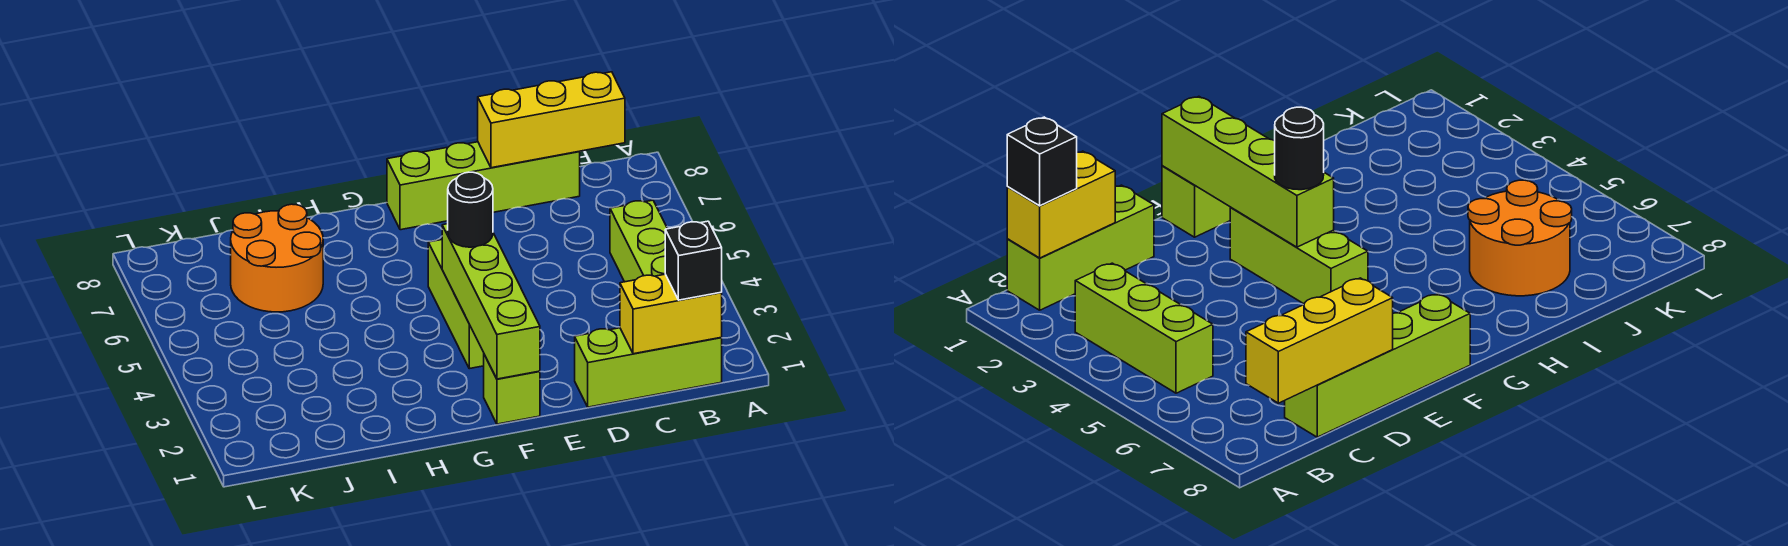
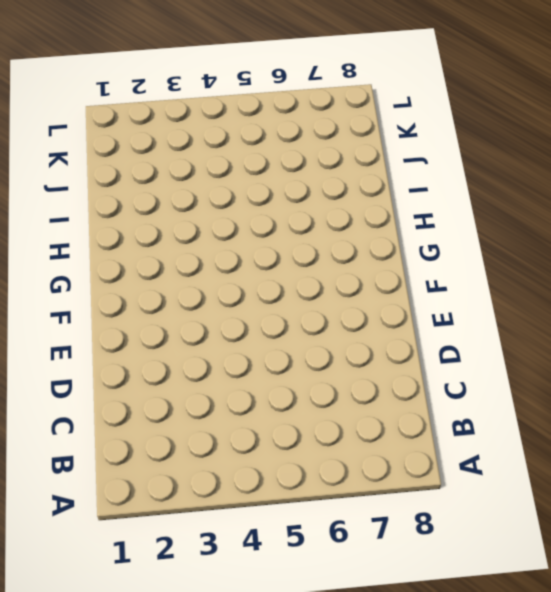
none -> lime 1x3 brick [575,328,722,407]
none -> lime 1x3 brick [610,200,667,282]

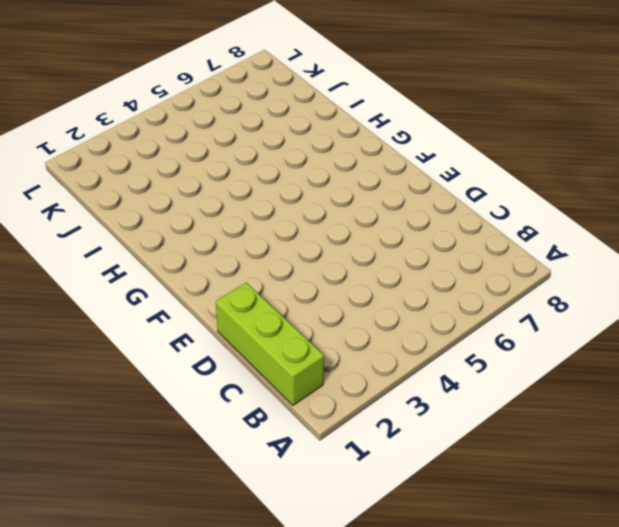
none -> lime 1x3 brick [610,200,667,282]
none -> lime 1x4 brick [387,142,580,230]

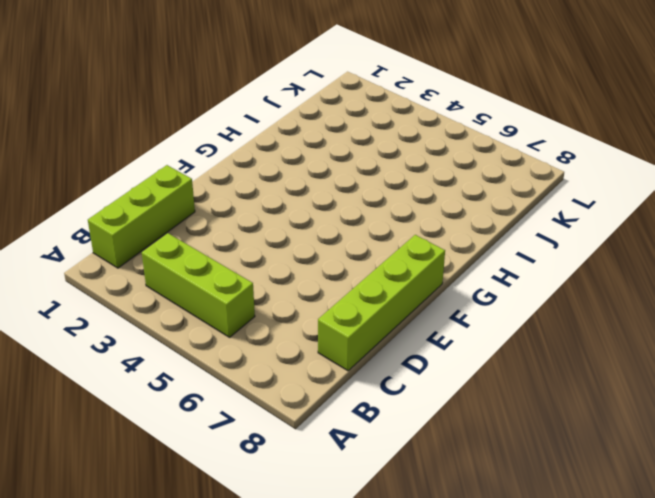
none -> lime 1x1 brick [484,355,540,424]
none -> lime 1x3 brick [428,240,484,369]

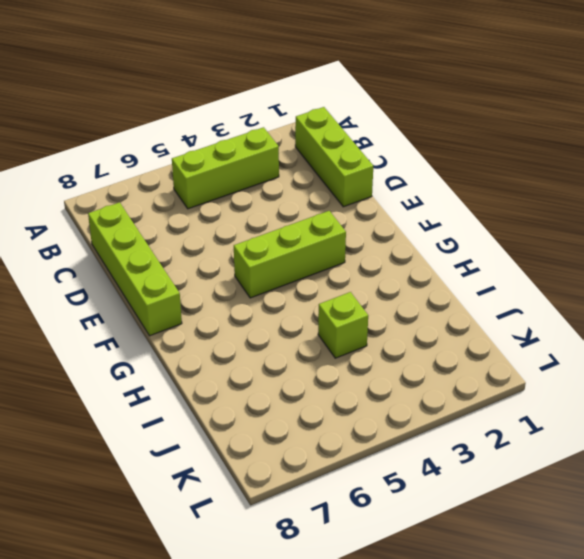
lime 1x1 brick [318,292,368,358] -> lime 1x1 brick moved to [484,355,540,424]
none -> orange 2x2 round brick [231,204,323,312]
none -> yellow 1x2 brick [620,274,722,354]

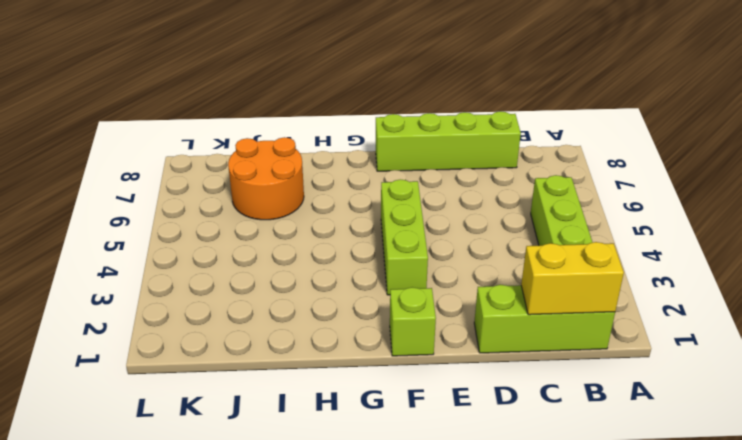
none -> yellow 1x3 brick [478,72,625,168]
none -> lime 1x4 brick [442,224,540,379]

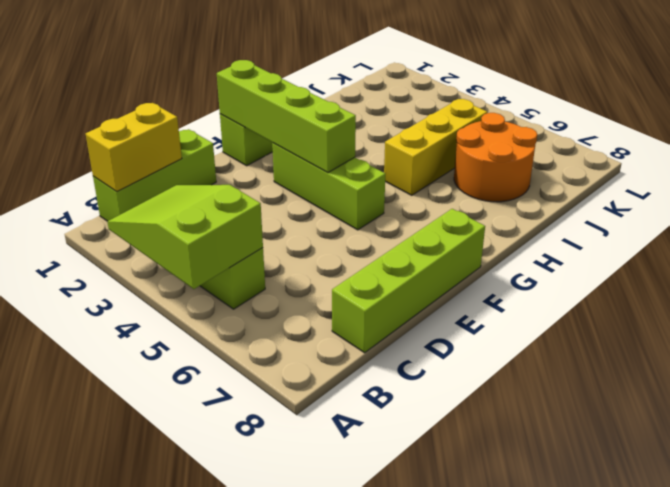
lime 2x3 slope [107,185,263,289] -> none
yellow 1x3 brick [384,99,487,195] -> yellow 1x3 brick moved to [478,72,625,168]
none -> black 1x1 brick [665,221,722,300]
none -> black 1x1 round brick [448,172,493,247]

